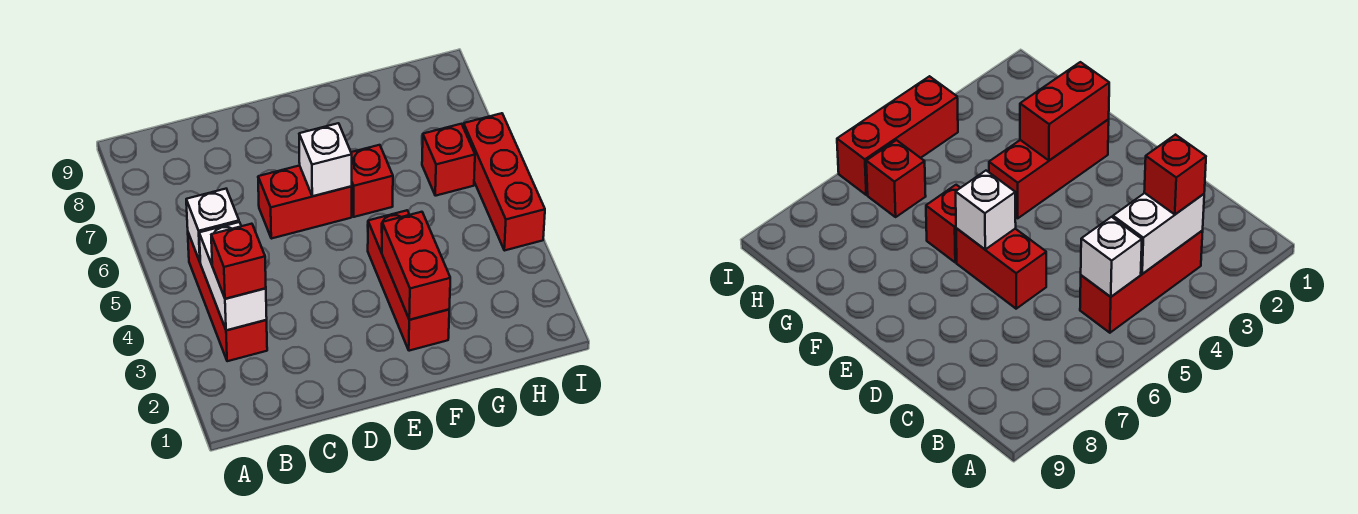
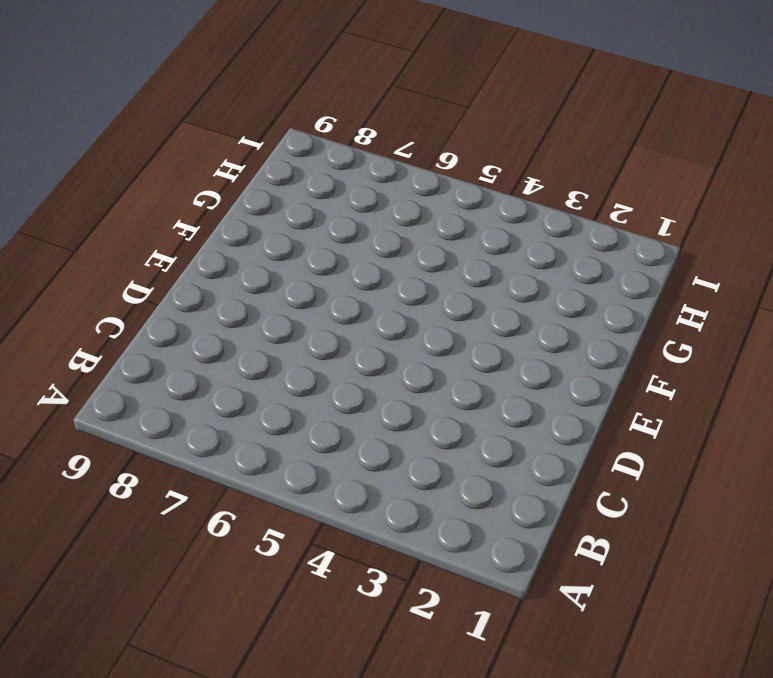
none -> red 1x3 brick [188,233,267,361]
none -> red 1x2 brick [258,166,352,239]

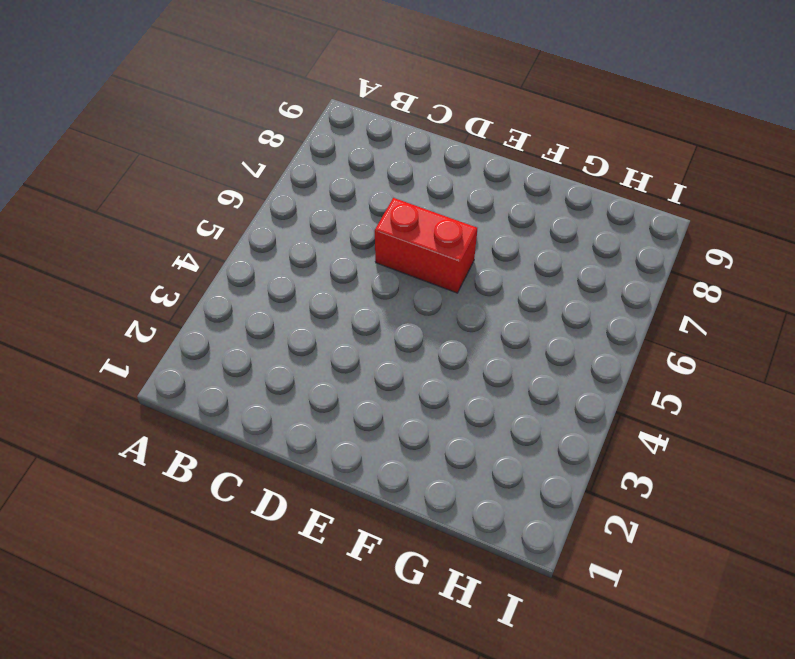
none -> red 1x3 brick [188,233,267,361]
none -> red 1x3 brick [368,210,449,351]

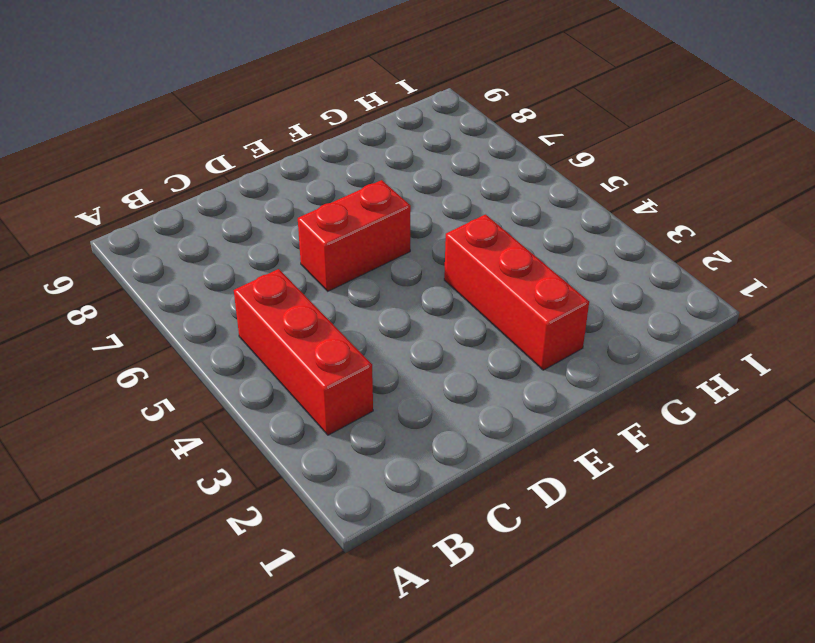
none -> red 1x1 brick [351,145,393,217]
none -> red 1x1 brick [422,124,475,196]

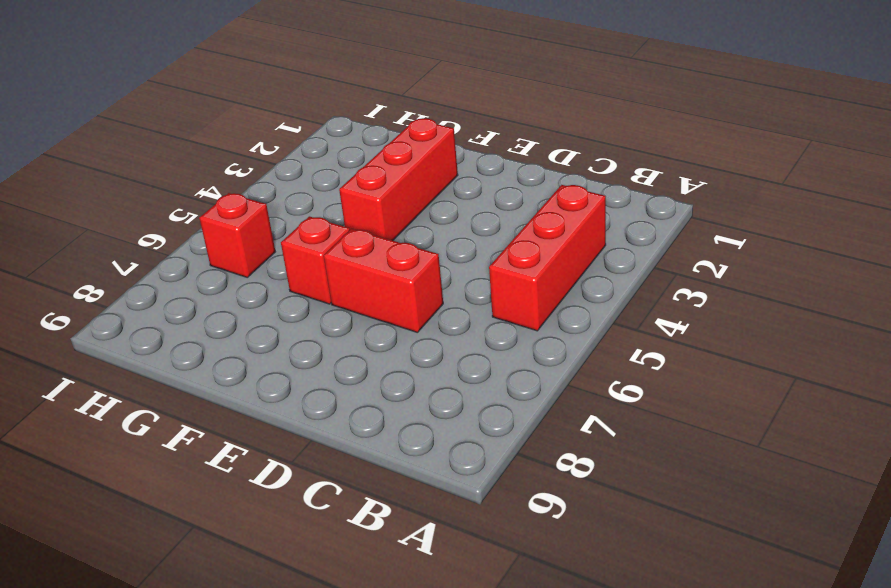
none -> red 1x3 brick [463,113,545,251]
none -> white 1x2 brick [199,222,267,330]

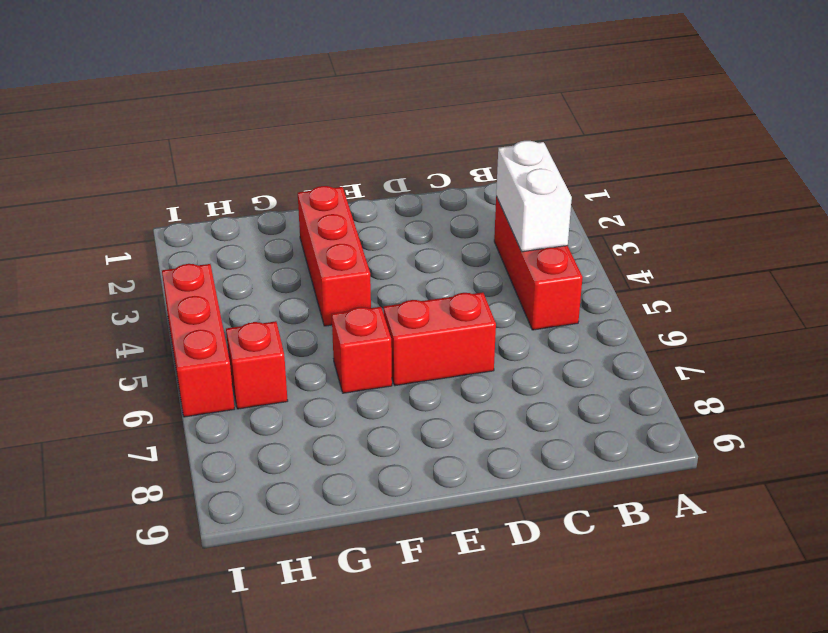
none -> white 1x1 brick [186,189,239,262]
none -> white 1x1 brick [299,123,352,196]

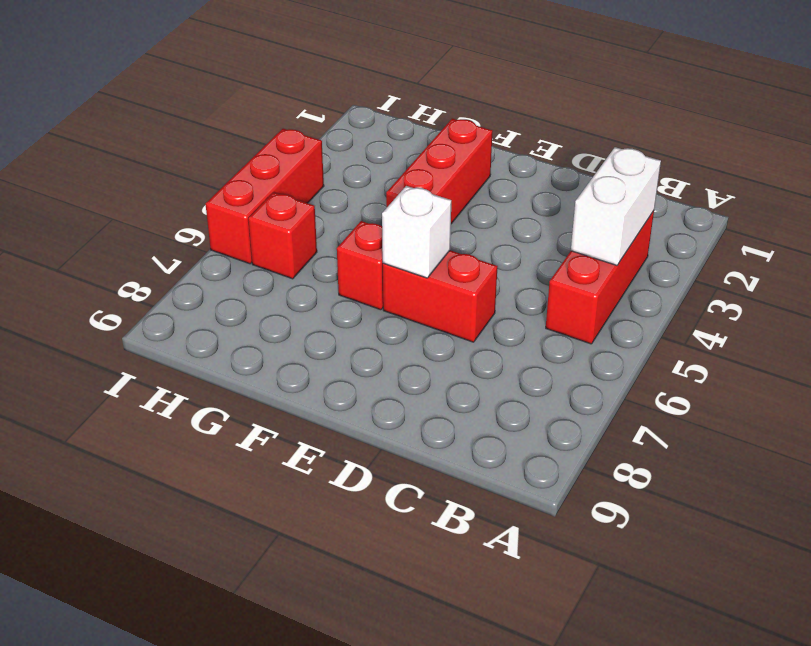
none -> white 1x1 brick [186,189,239,262]
none -> red 1x2 brick [382,212,450,320]

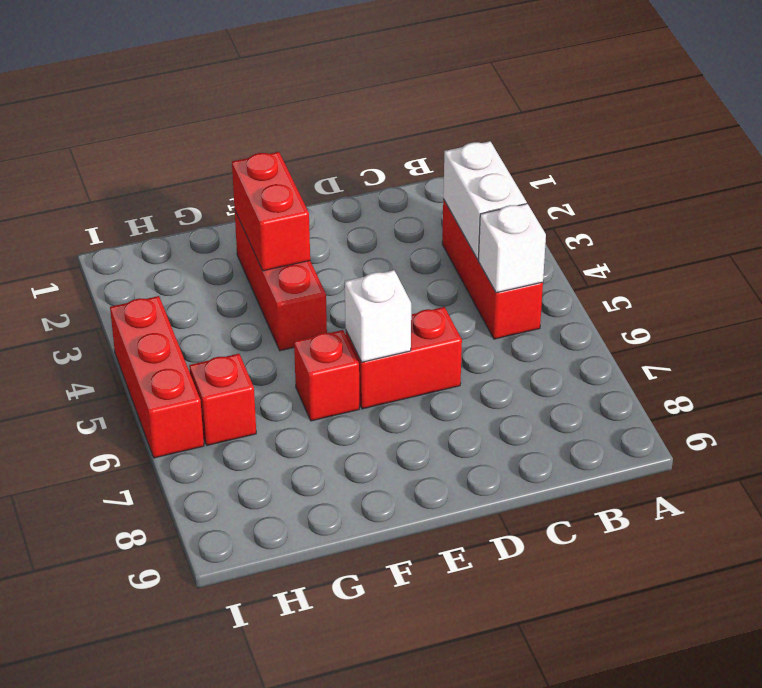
none -> red 1x1 brick [211,224,266,299]

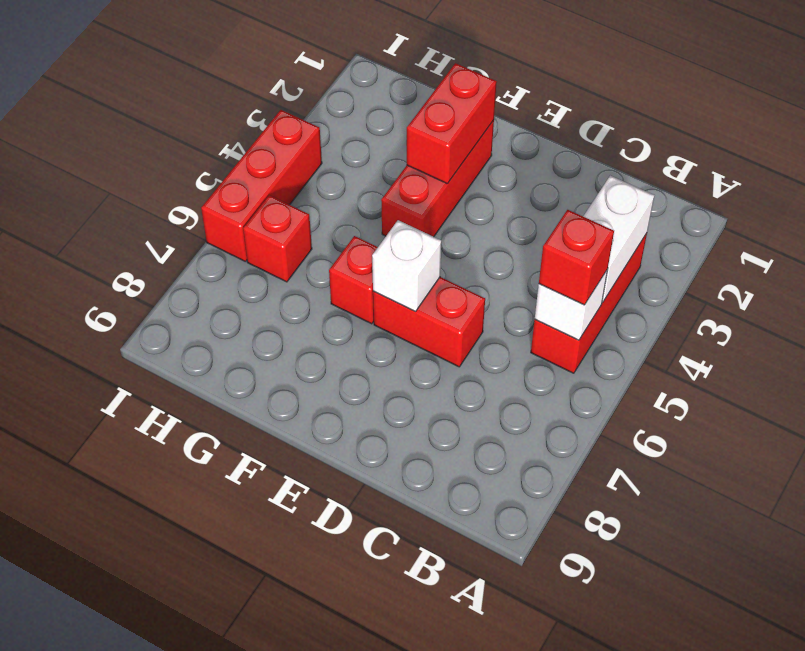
red 1x1 brick [539,210,614,305] -> red 1x1 brick moved to [211,224,266,299]

